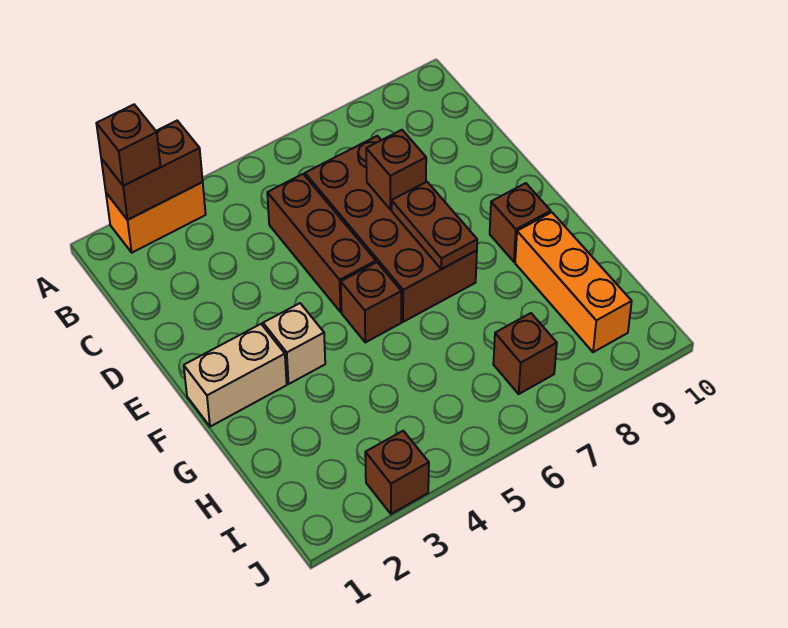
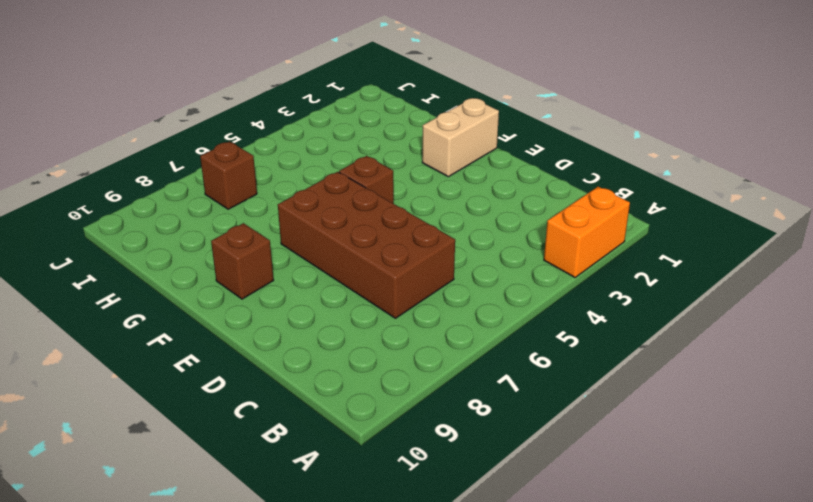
none -> brown 1x3 brick [267,174,376,312]
none -> tan 1x1 brick [263,303,325,384]
none -> orange 1x3 brick [515,212,632,352]

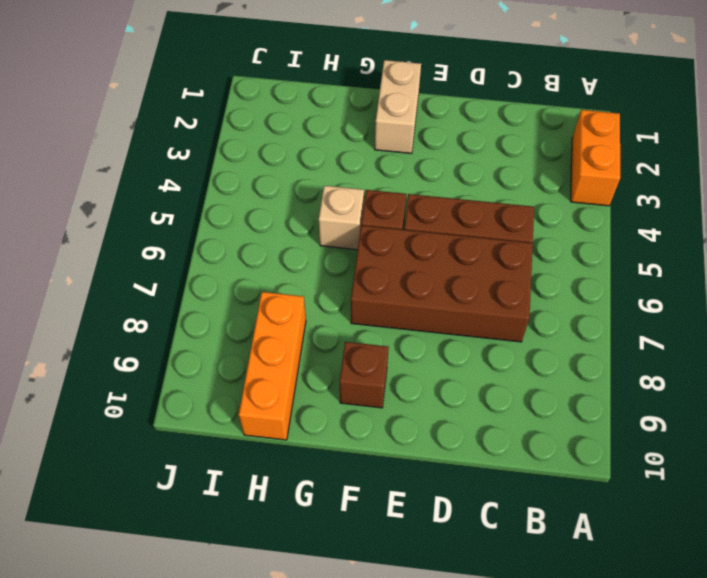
tan 1x1 brick [319,186,364,250] -> tan 1x1 brick moved to [263,303,325,384]
orange 1x3 brick [239,292,306,440] -> orange 1x3 brick turned to [515,212,632,352]
none -> brown 1x1 brick [493,313,557,394]
none -> brown 1x1 brick [365,431,429,514]
none -> brown 1x2 brick [101,121,203,220]

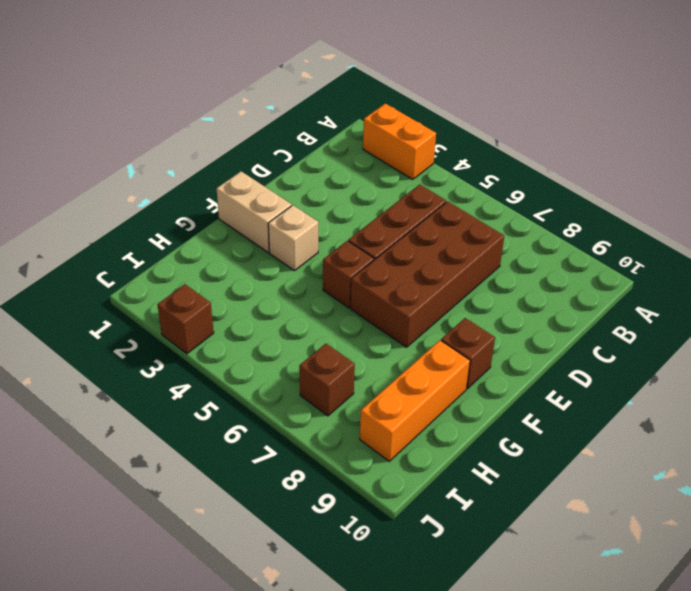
none -> brown 1x2 brick [101,121,203,220]
none -> brown 1x1 brick [366,130,426,209]
none -> brown 1x2 plate [392,182,477,269]

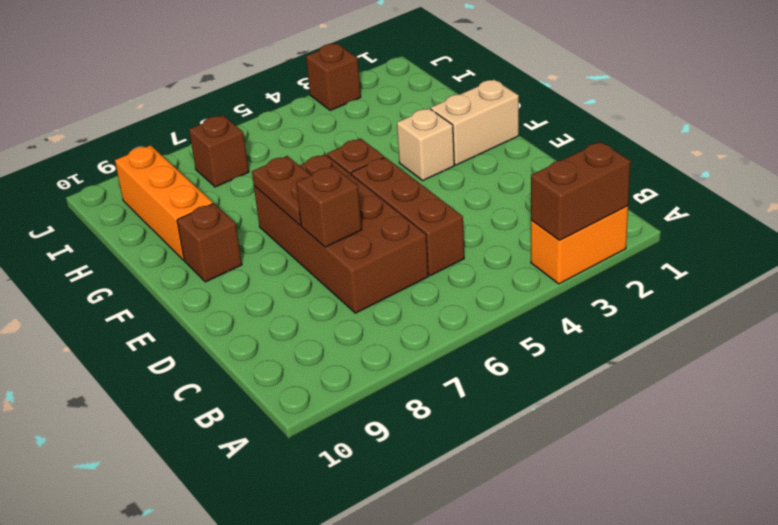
none -> brown 1x1 brick [96,105,161,186]

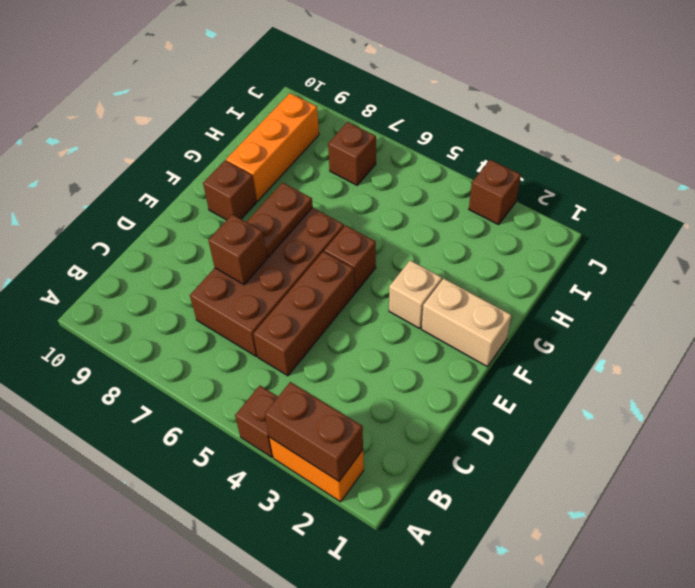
brown 1x1 brick [235,386,278,457] -> brown 1x1 brick moved to [96,105,161,186]

